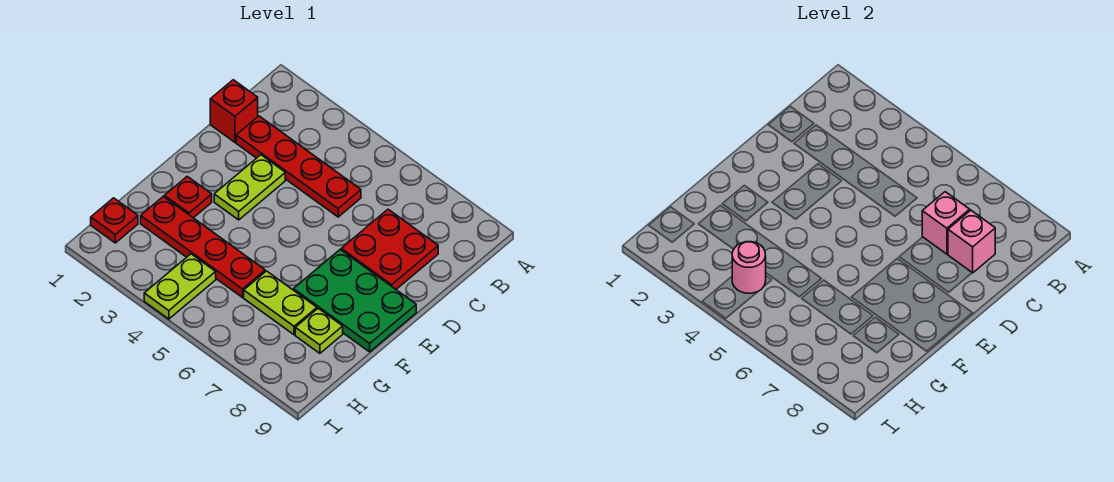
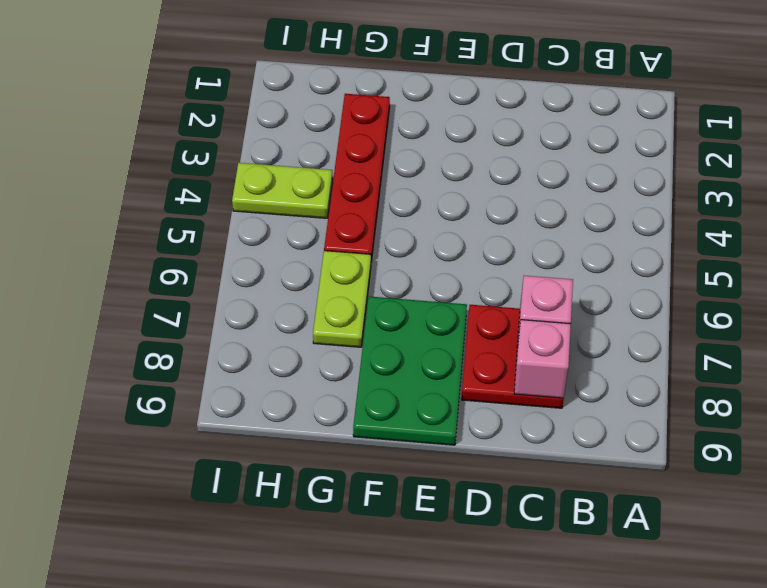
none -> red 1x1 brick [210,80,258,142]
none -> red 1x4 plate [236,116,361,217]
none -> lime 1x2 plate [214,155,285,220]

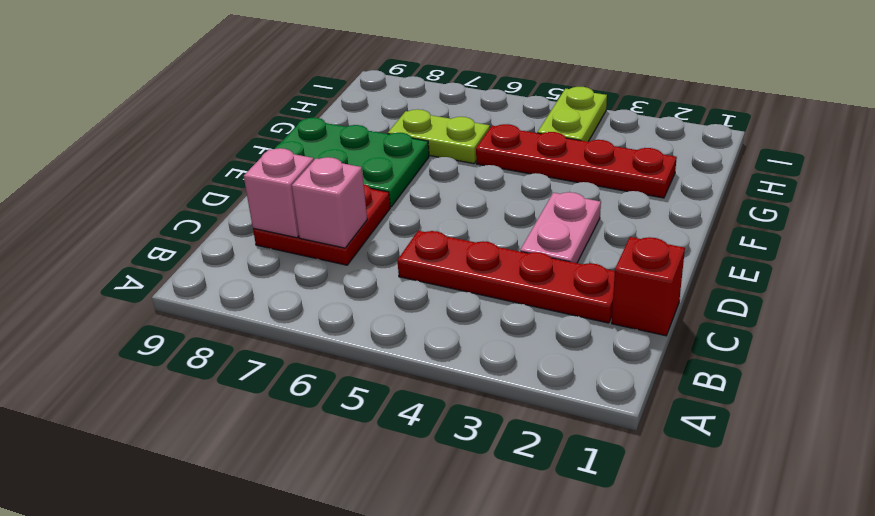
pink 1x2 plate [520,192,601,263] -> lime 1x2 plate [214,155,285,220]
none -> red 1x1 plate [164,176,212,218]
none -> lime 1x1 plate [295,308,343,353]
none -> red 1x1 plate [91,198,138,243]

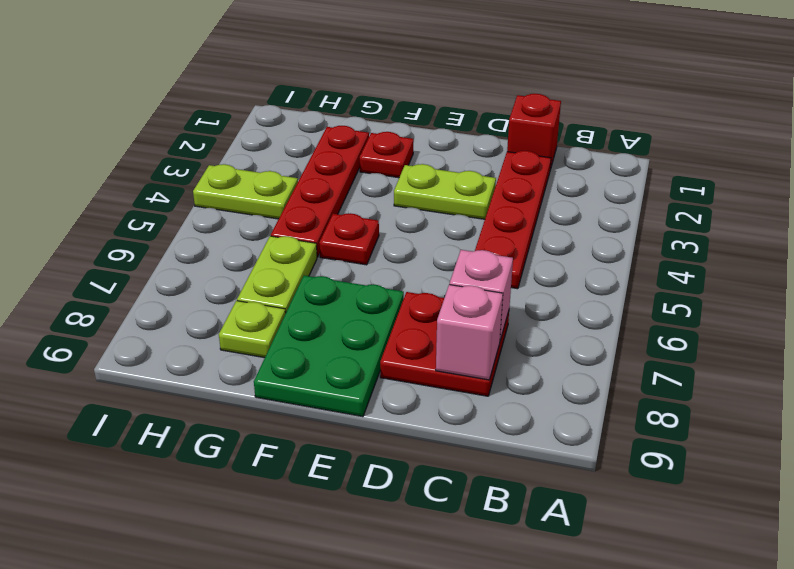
red 1x1 plate [319,213,379,265] -> red 1x1 plate moved to [91,198,138,243]
none -> pink 1x1 round brick [732,242,766,293]

